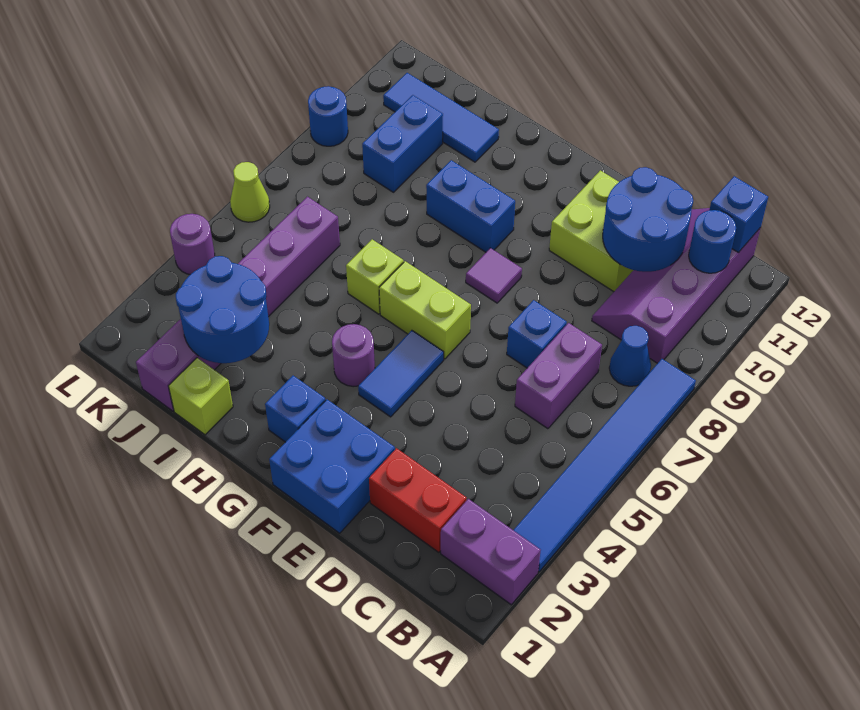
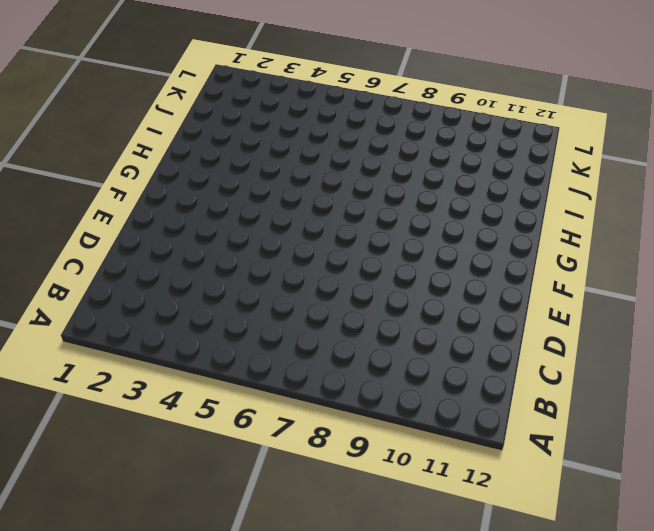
none -> purple 1x2 brick [441,499,541,605]
none -> blue 1x6 tile [514,359,696,572]
none -> blue 1x1 cone [609,326,651,386]

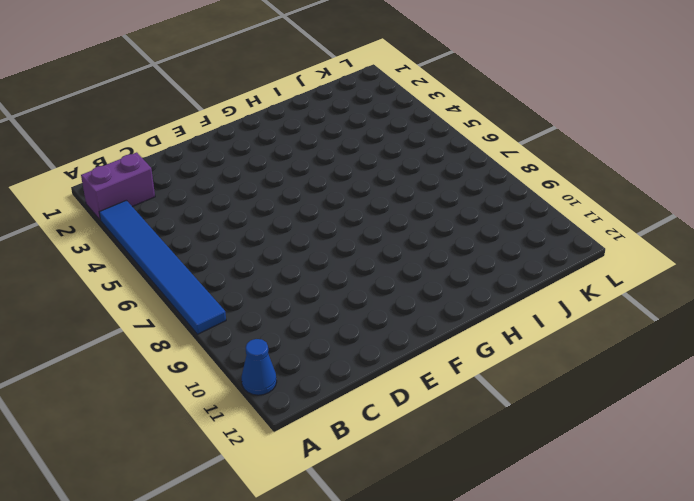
blue 1x1 cone [241,339,277,395] -> blue 1x1 cone moved to [609,326,651,386]
none -> purple 2x4 slope [592,208,760,363]
none -> red 1x2 brick [369,448,466,552]
none -> purple 1x2 brick [515,323,602,429]

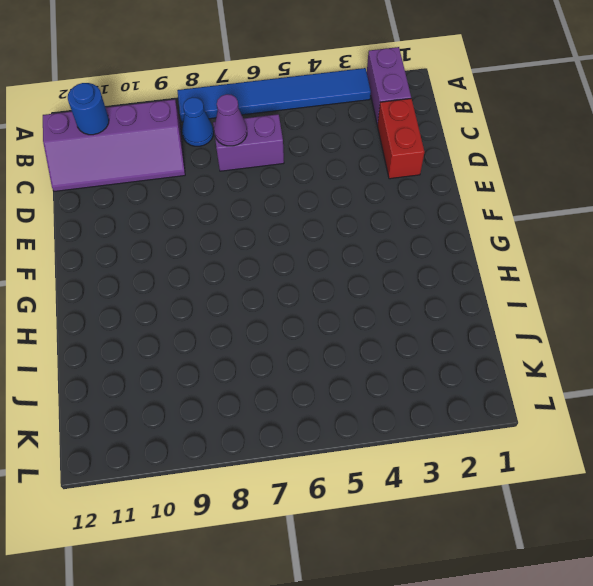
purple 1x1 cone [214,94,247,146] -> none
none -> blue 1x1 brick [507,300,567,368]
none -> lime 2x2 brick [549,170,633,292]
none -> blue 2x2 brick [269,400,395,533]

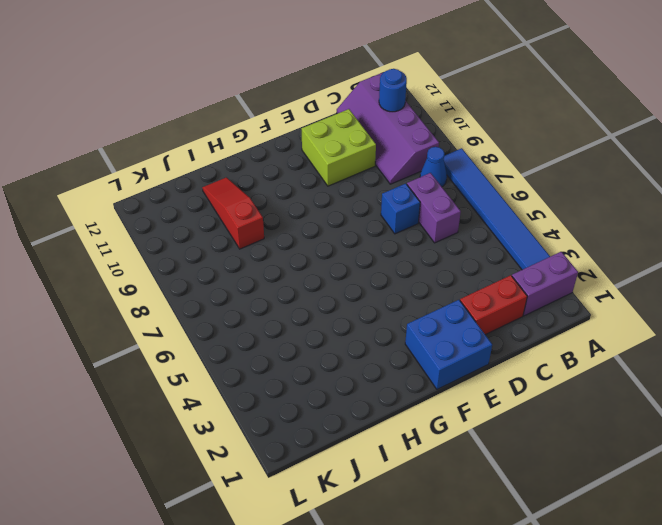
red 1x3 slope [202,177,264,249] -> blue 1x3 tile [383,73,499,162]
none -> blue 1x2 tile [358,330,444,417]
none -> lime 1x2 brick [379,261,471,359]
none -> purple 1x1 tile [466,248,522,303]

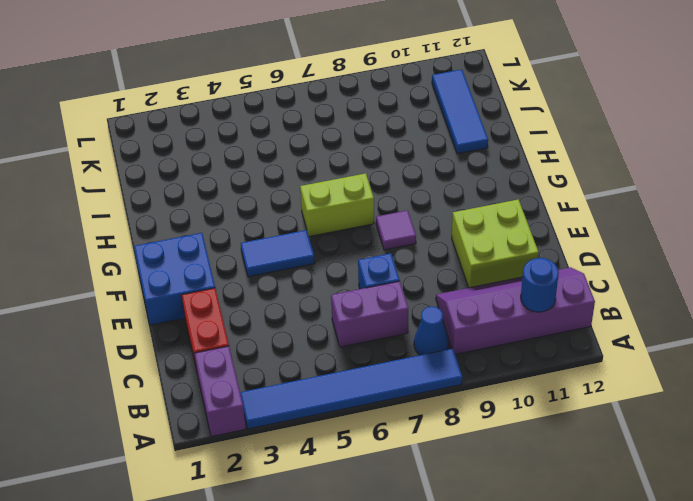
lime 1x2 brick [300,173,374,236] -> lime 1x2 brick turned to [379,261,471,359]
none -> blue 1x1 brick [265,376,326,442]
none -> purple 1x1 round brick [332,324,375,387]
none -> blue 1x2 brick [426,160,515,252]

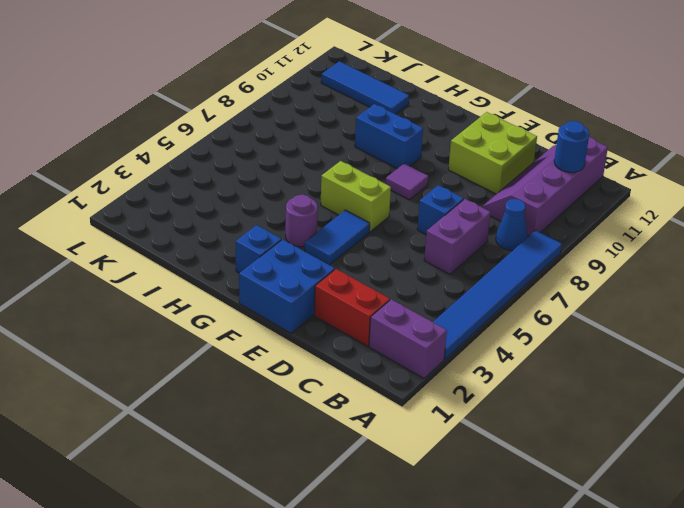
none -> lime 1x1 brick [346,239,404,314]
none -> lime 1x1 brick [169,358,233,435]
none -> purple 1x6 brick [136,197,340,411]

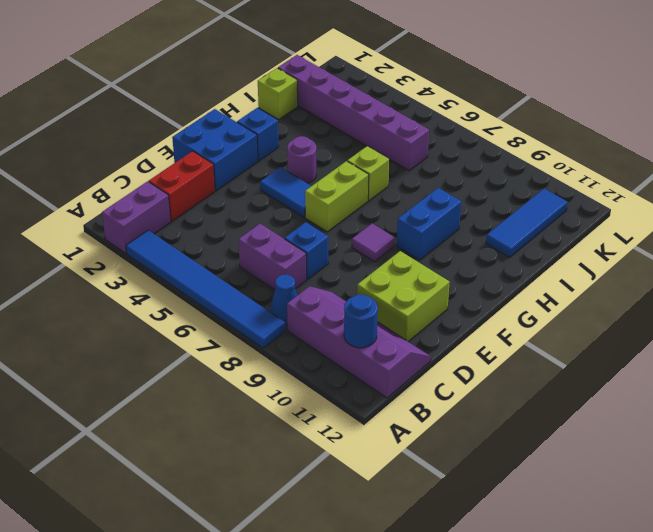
none -> blue 1x2 brick [362,95,443,192]
none -> purple 1x1 round brick [170,214,215,275]
none -> lime 1x1 cone [230,162,270,222]

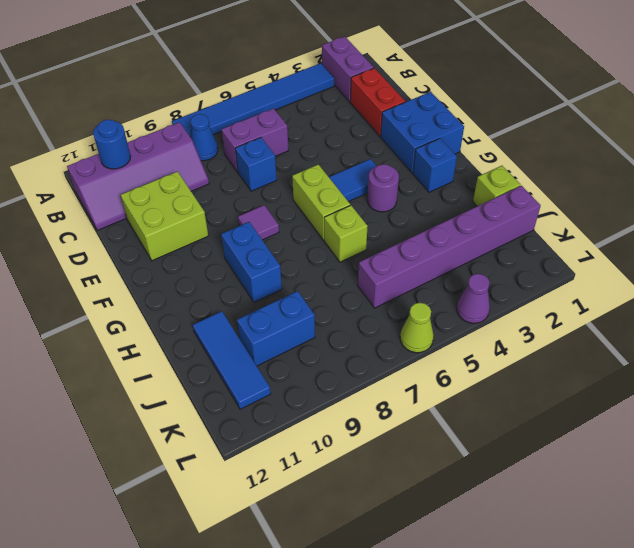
purple 1x1 cone [457,274,490,323] -> purple 1x1 round brick [170,214,215,275]
none -> blue 1x1 round brick [308,86,348,146]
none -> blue 1x1 brick [709,176,768,253]
none -> blue 2x2 round brick [603,167,693,272]

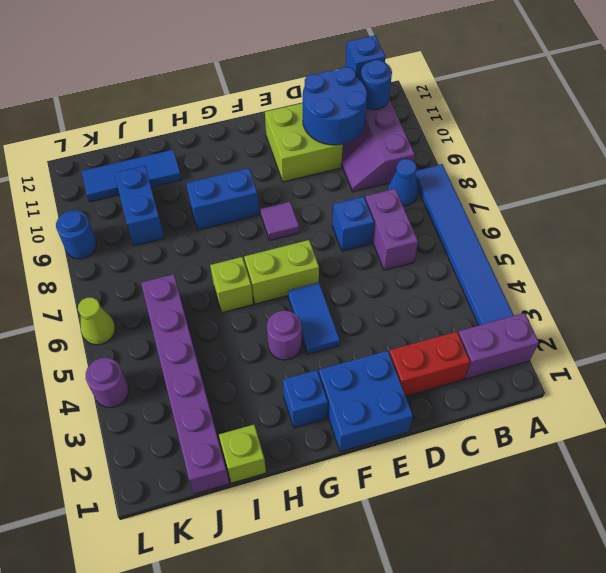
none -> blue 2x2 round brick [176,256,269,363]

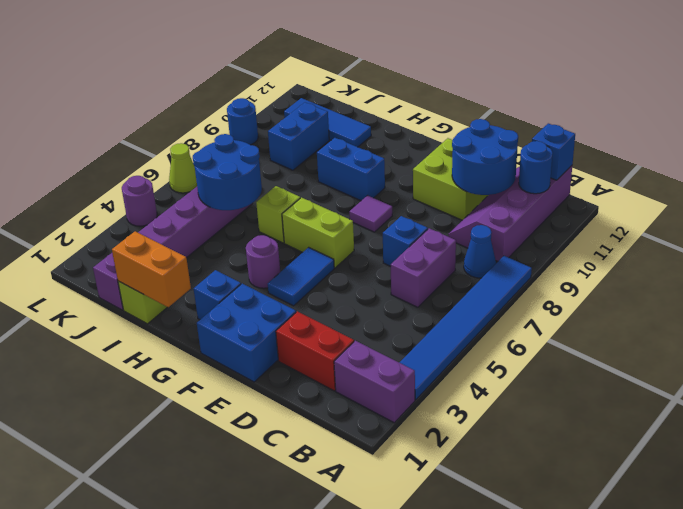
orange 1x2 brick [112,231,191,307] -> none
blue 2x2 round brick [193,134,262,210] -> blue 2x2 round brick moved to [176,256,269,363]

